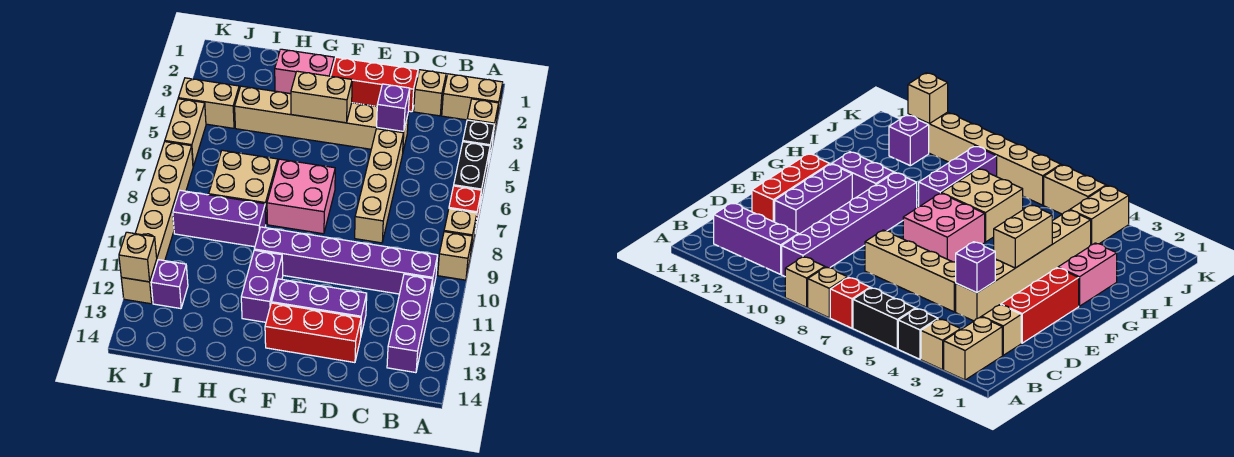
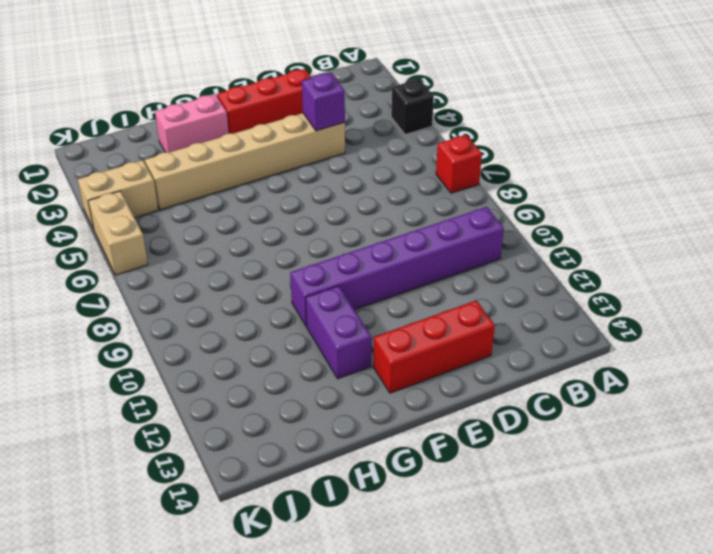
none -> tan 1x2 brick [442,74,503,120]
none -> tan 1x1 brick [467,99,499,140]
none -> black 1x2 brick [454,142,490,206]

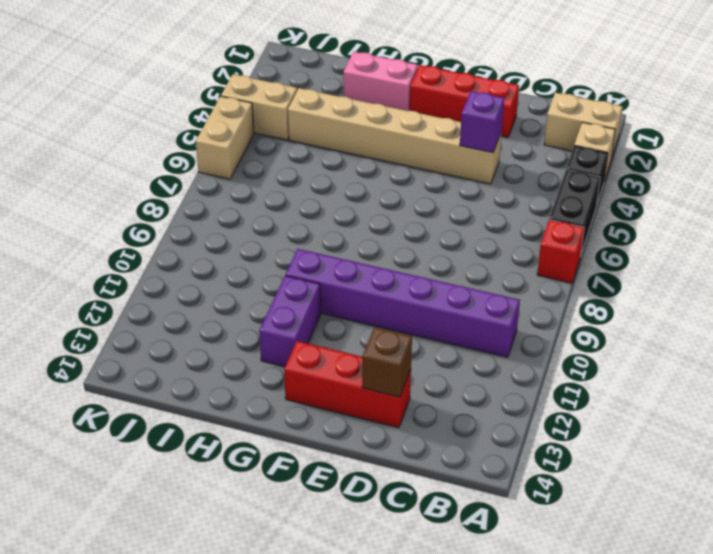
brown 1x1 brick [362,327,412,397] -> none
none -> tan 1x1 brick [444,209,477,252]
none -> tan 1x1 brick [438,232,472,280]
none -> purple 1x3 brick [387,274,433,373]

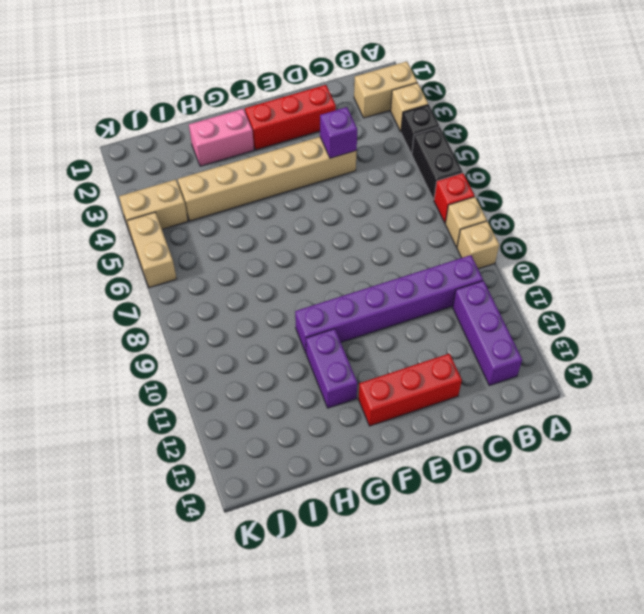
none -> tan 1x1 brick [414,70,446,116]
none -> tan 1x4 brick [355,129,404,243]
none -> purple 1x3 brick [272,279,367,334]

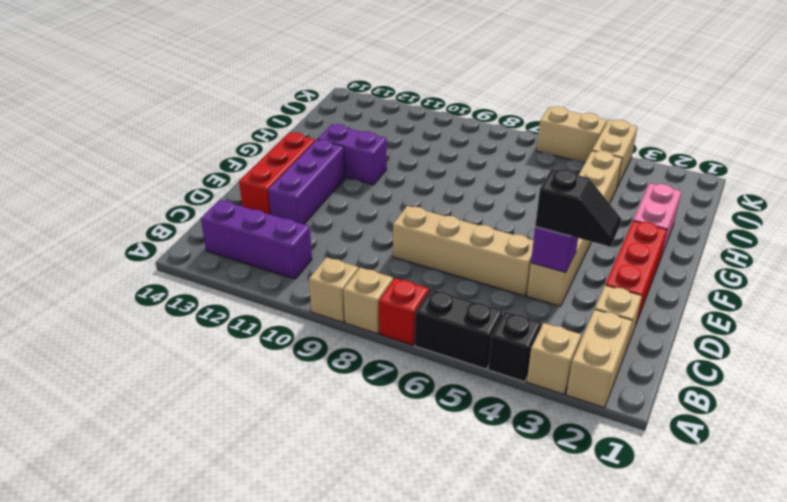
black 1x2 slope [535,169,621,246] -> none
none -> purple 1x6 brick [254,227,438,297]
none -> pink 2x2 brick [267,159,335,234]
none -> tan 2x2 brick [209,150,278,223]

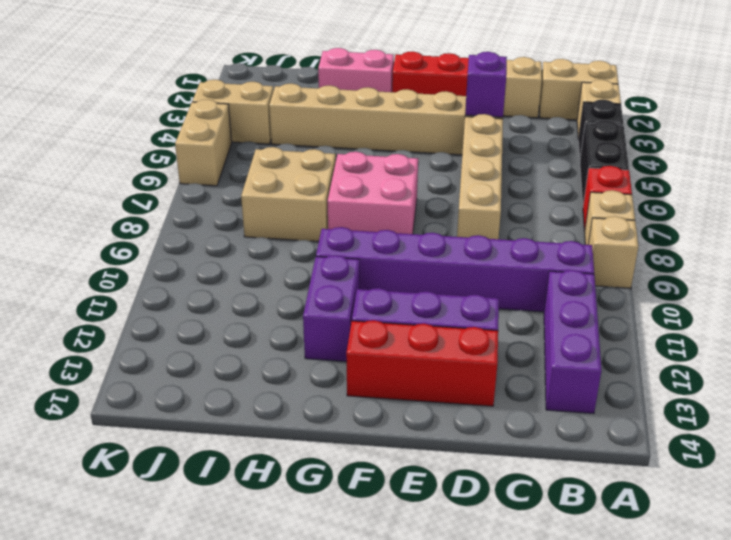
none -> purple 1x3 brick [173,190,266,247]
none -> purple 1x1 brick [151,260,188,309]
none -> tan 1x6 brick [121,142,193,304]

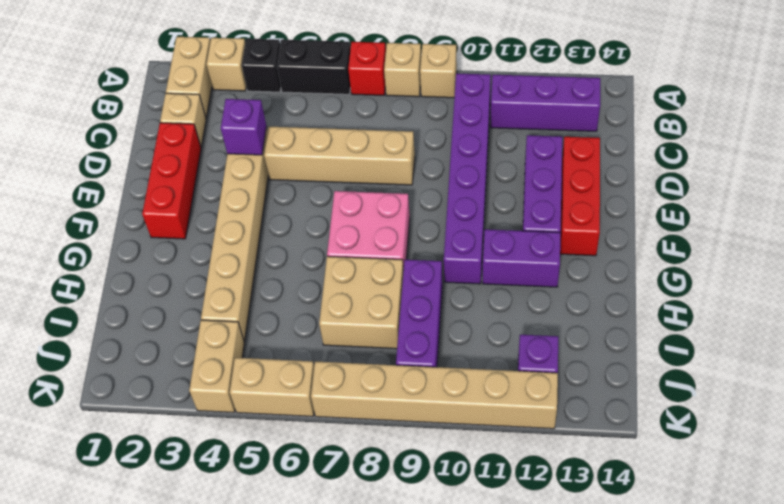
none -> pink 1x2 brick [275,49,334,94]
none -> tan 1x2 brick [291,71,352,123]
none -> tan 1x1 brick [119,232,157,282]

